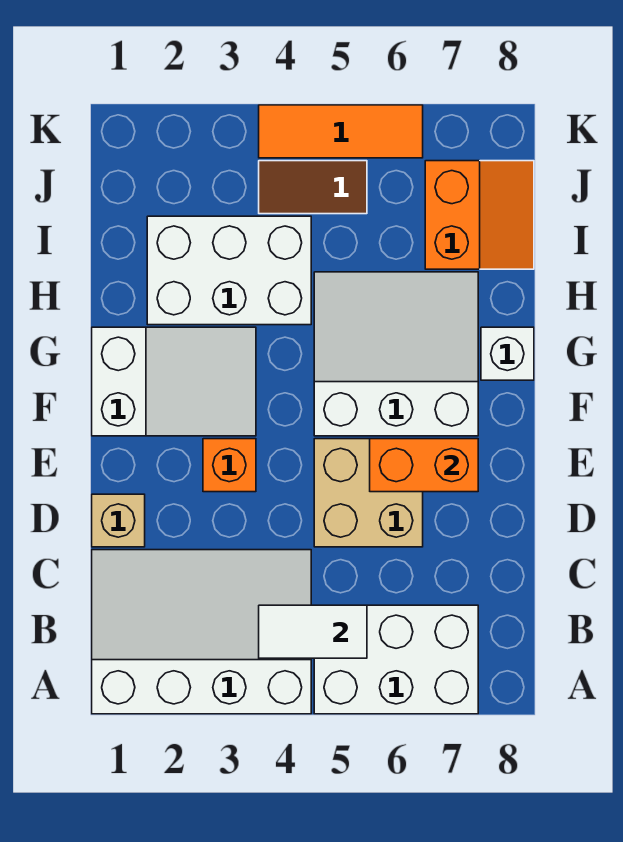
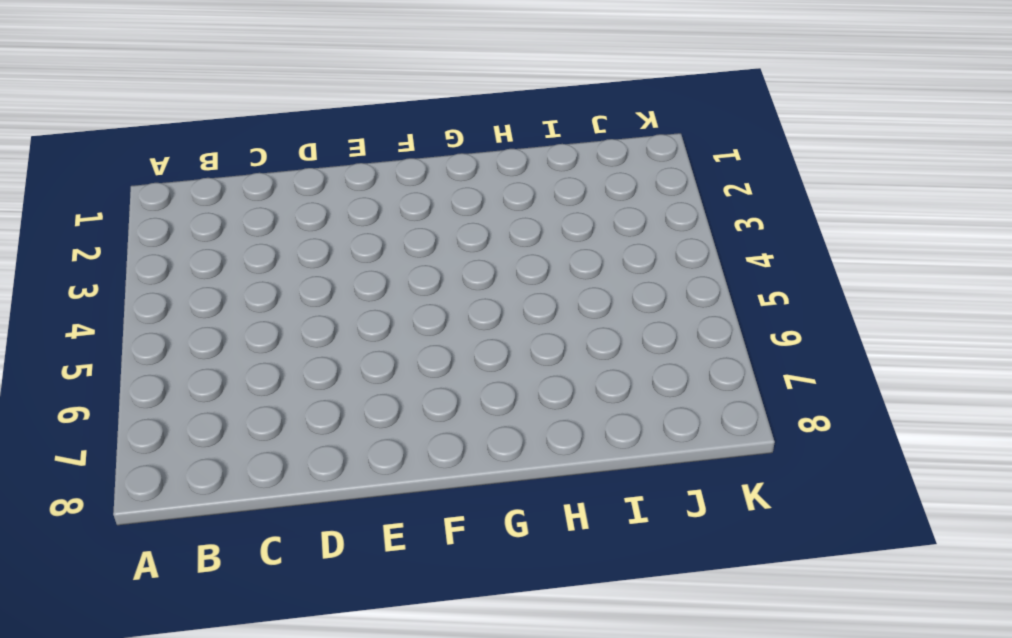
none -> white 3x4 slope [92,550,311,714]
none -> white 2x3 brick [314,605,478,714]
none -> tan 1x1 brick [92,494,145,547]

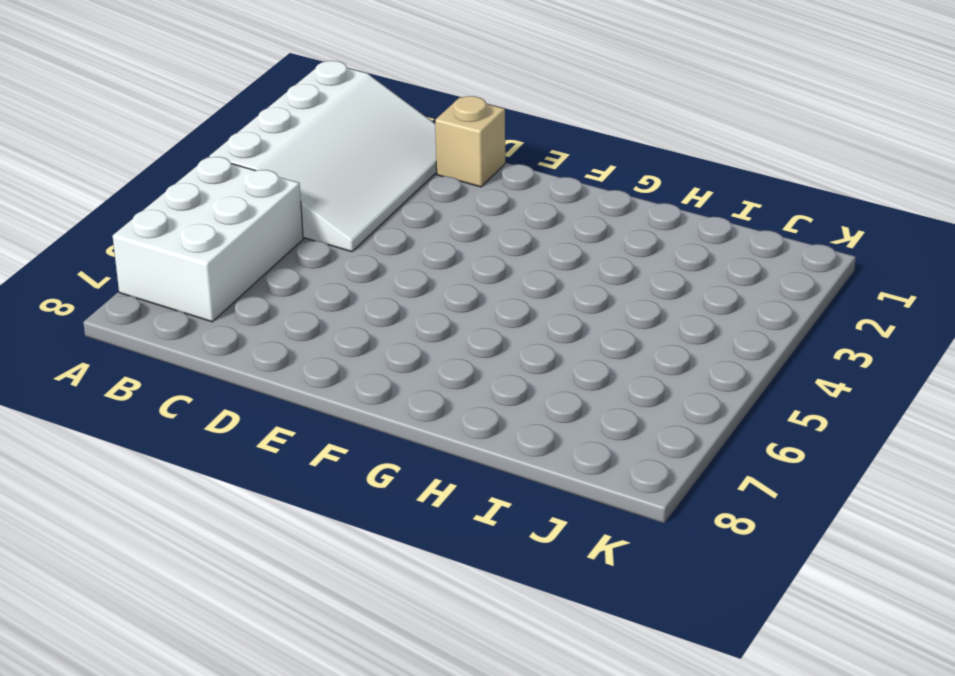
none -> tan 2x2 brick [314,439,423,547]
none -> orange 1x1 brick [203,439,256,492]
none -> white 2x3 slope [92,327,256,436]

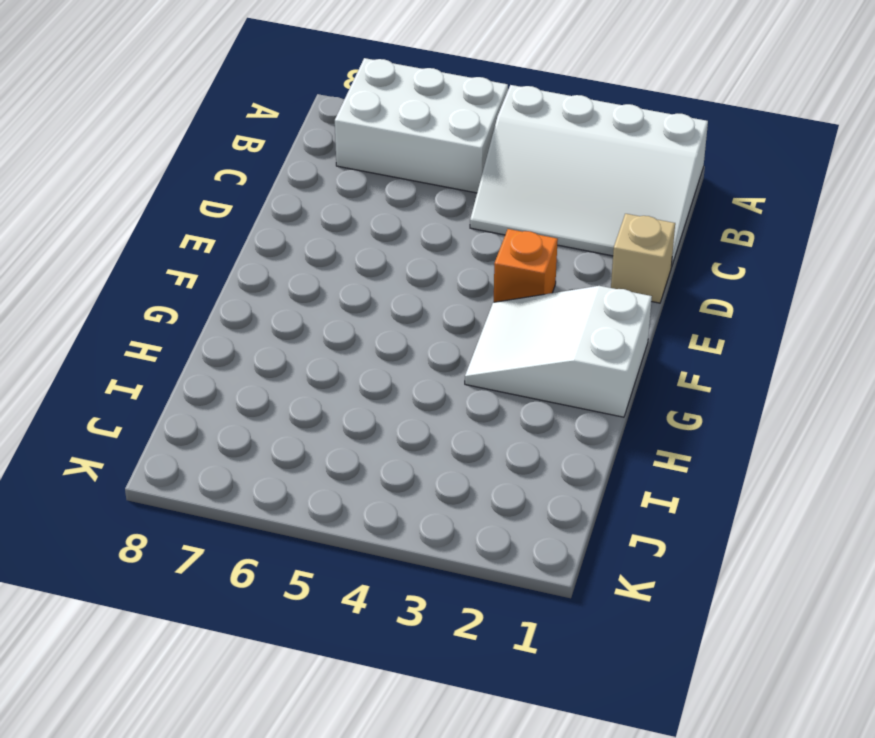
none -> tan 2x2 brick [314,439,423,547]
none -> white 3x3 slope [314,272,478,436]
none -> white 1x1 brick [481,327,534,380]

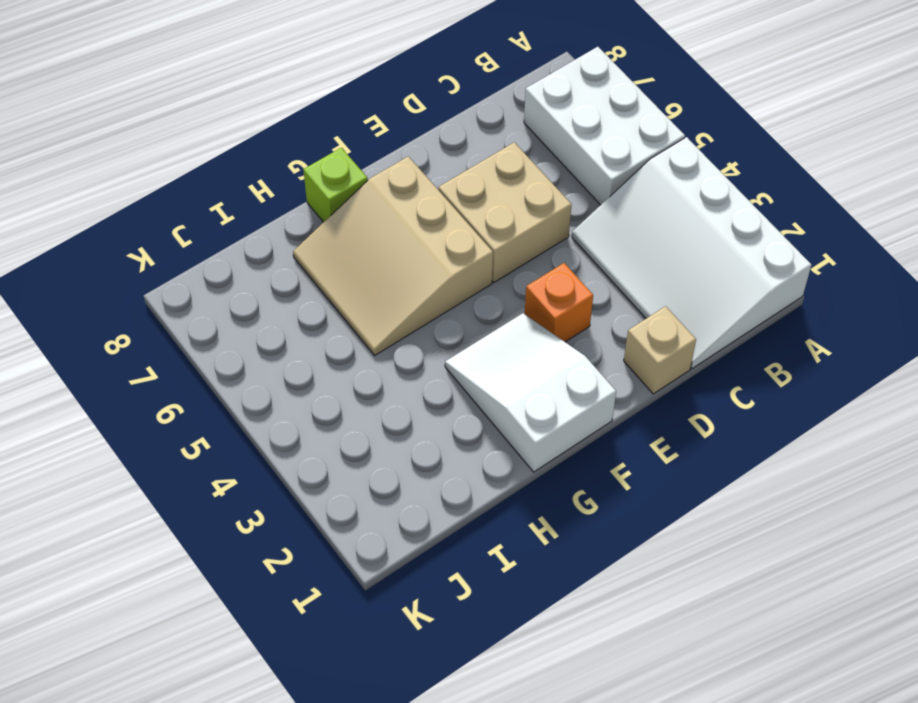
tan 3x3 slope [293,156,493,355] -> white 3x3 slope [314,272,478,436]
lime 1x1 brick [303,148,368,222] -> white 1x1 brick [481,327,534,380]
none -> white 2x3 brick [147,216,311,325]
none -> orange 2x2 slope [425,161,534,269]
none -> brown 1x2 tile [259,161,367,214]

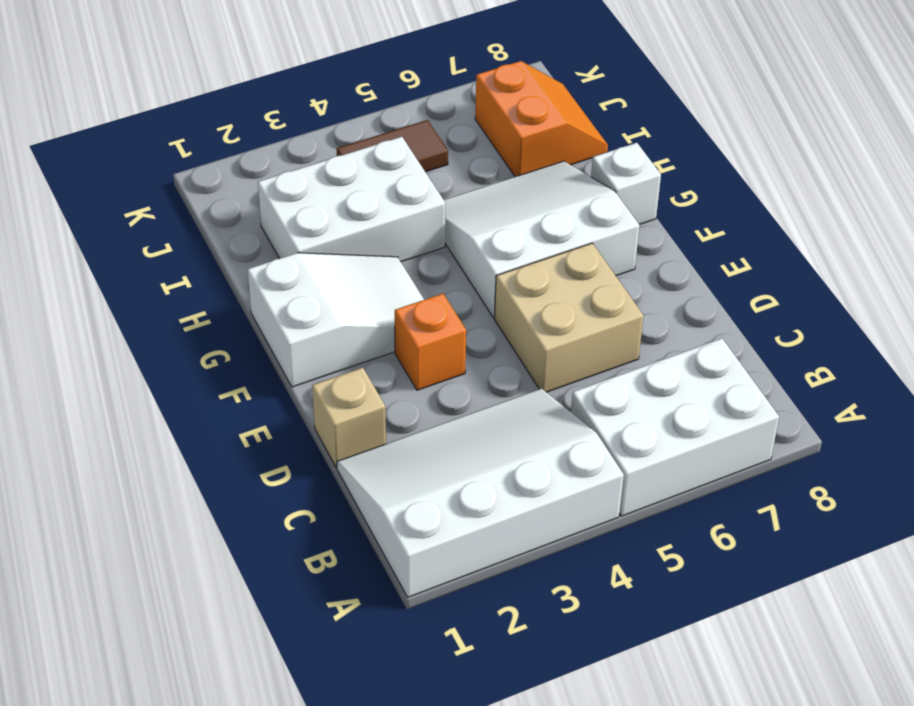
none -> orange 1x3 tile [259,105,423,158]
none -> white 1x2 tile [259,605,367,658]
none -> orange 1x2 brick [370,439,478,492]

